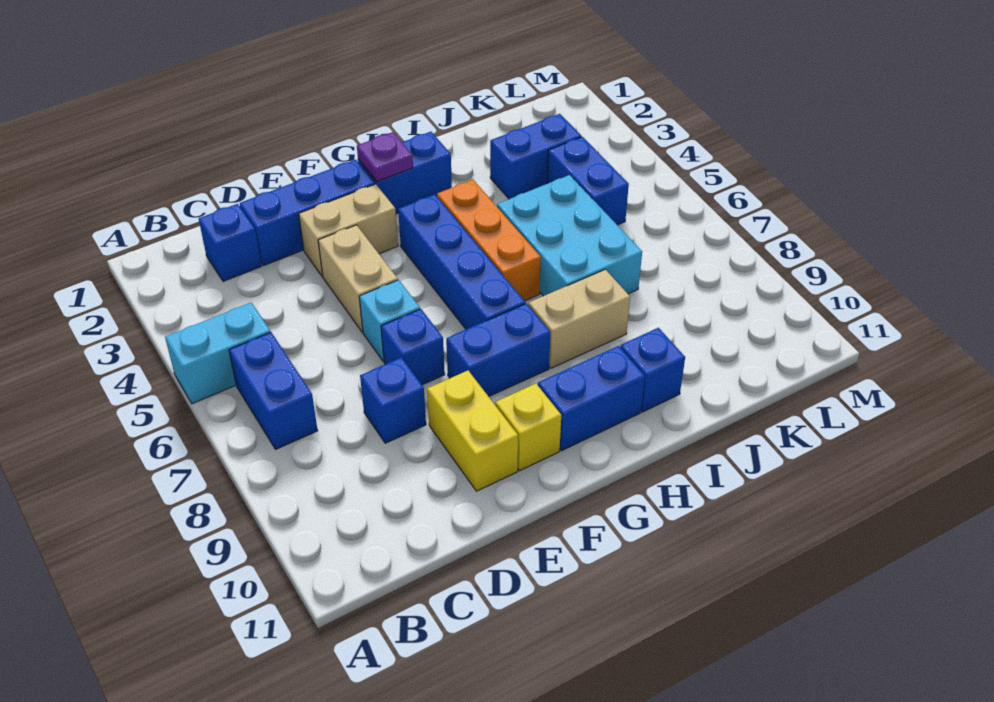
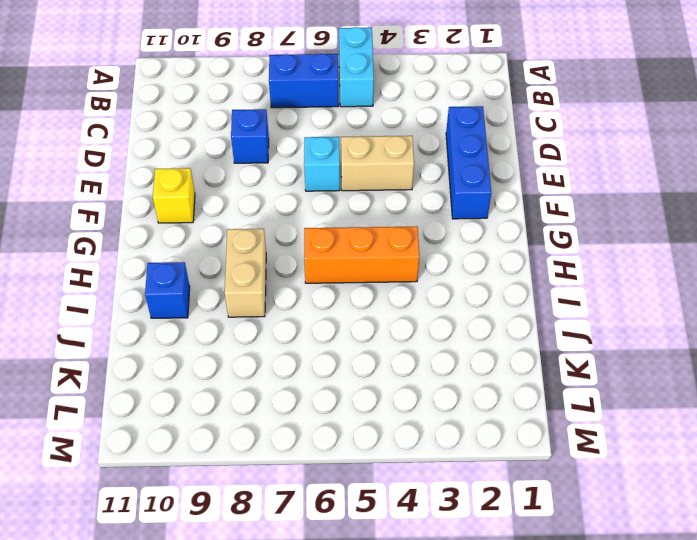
none -> blue 1x1 brick [199,204,261,281]
none -> tan 1x2 brick [299,184,398,276]
none -> blue 1x1 brick [381,309,445,385]

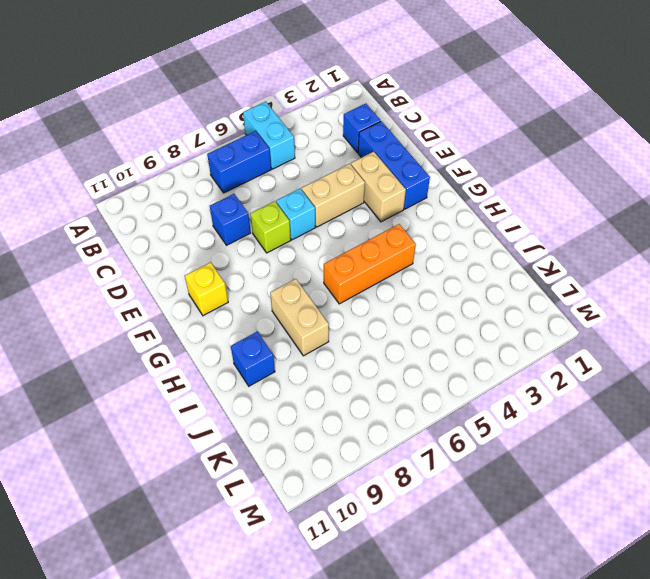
lime 1x1 brick [250,201,291,253] -> blue 1x1 brick [381,309,445,385]
none -> yellow 1x2 brick [427,371,518,491]
none -> blue 1x2 brick [446,304,551,397]
none -> blue 1x2 brick [358,132,452,214]

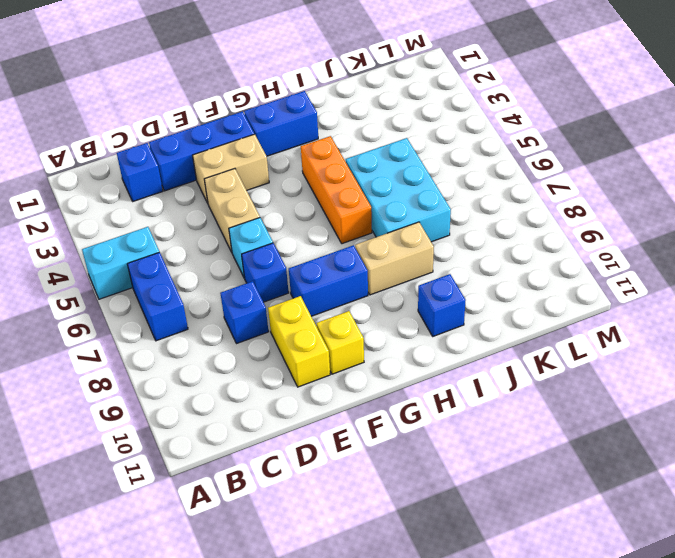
none -> blue 1x4 brick [398,194,525,329]
none -> blue 1x2 brick [538,346,645,451]
none -> blue 1x2 brick [490,114,581,199]

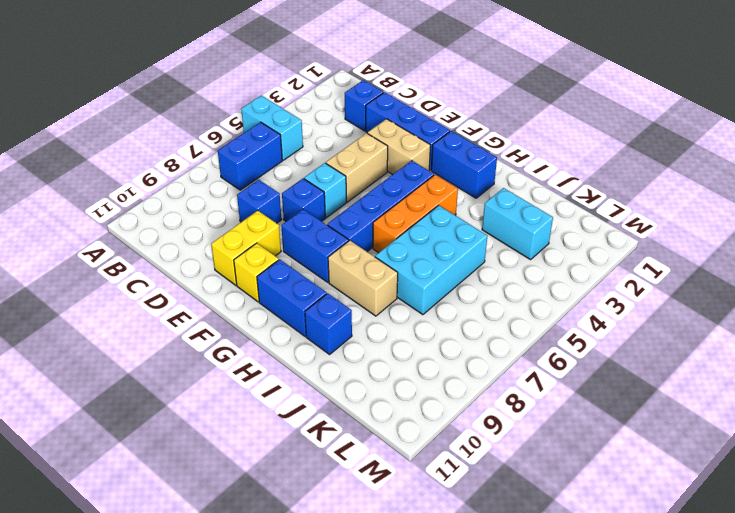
cyan 1x2 brick [482,188,553,260] -> blue 1x2 brick [490,114,581,199]
none -> blue 1x2 brick [547,137,629,225]
none -> purple 1x1 plate [357,132,413,182]

